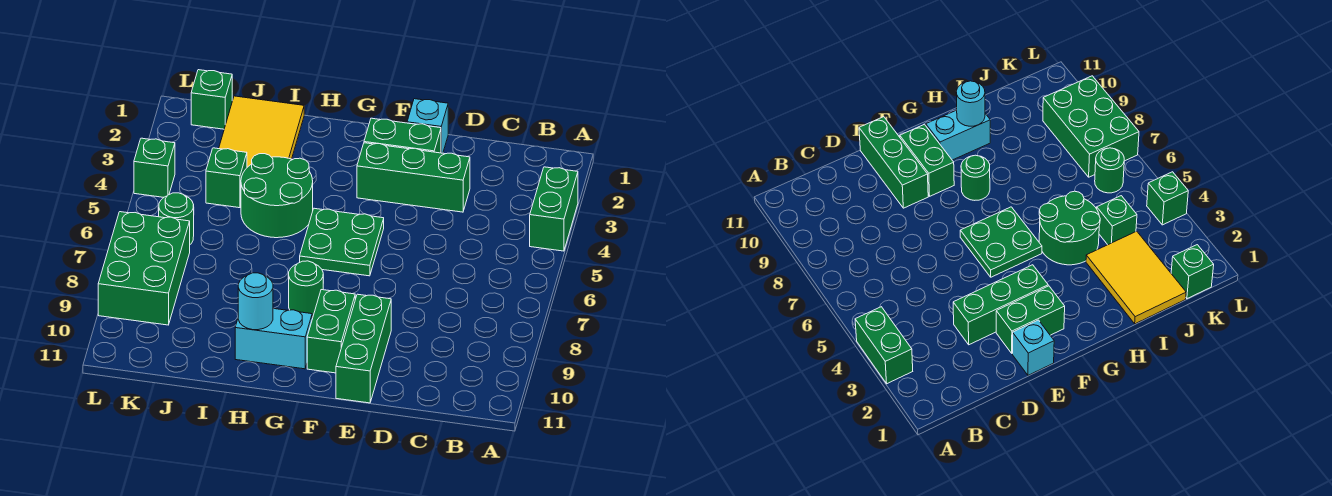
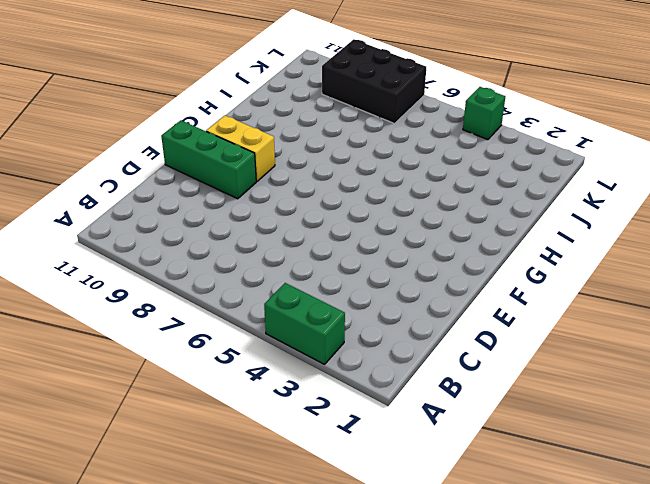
yellow 1x2 brick [206,116,275,181] -> green 1x2 brick [307,290,355,373]
black 2x3 brick [322,39,426,124] -> green 2x3 brick [98,212,190,325]
none -> green 1x3 brick [357,143,470,212]
none -> cyan 1x1 brick [407,99,448,153]
none -> green 1x2 brick [364,118,441,153]

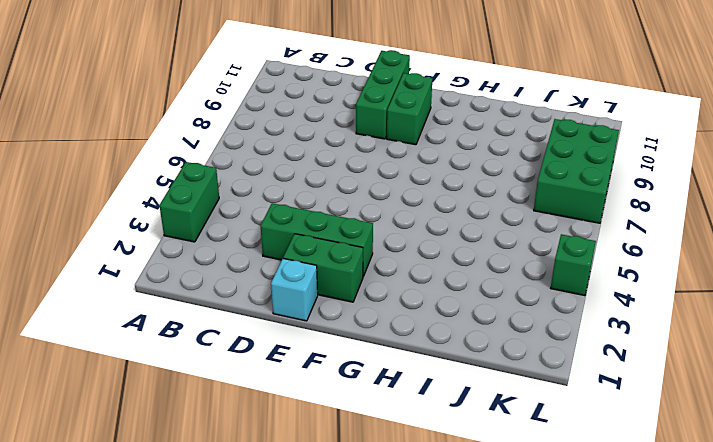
none -> green 2x2 plate [300,208,384,276]
none -> green 1x1 round brick [289,261,323,317]
none -> cyan 1x2 brick [235,308,312,369]

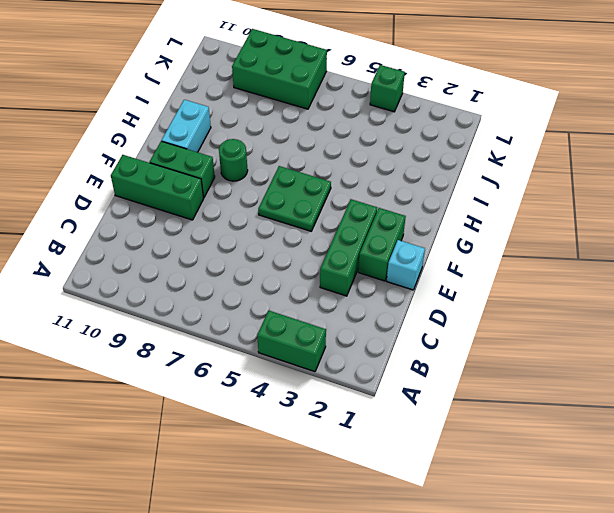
none -> green 2x2 round brick [241,154,313,238]
none -> yellow 2x3 tile [219,96,304,167]
none -> green 1x1 brick [206,148,247,208]

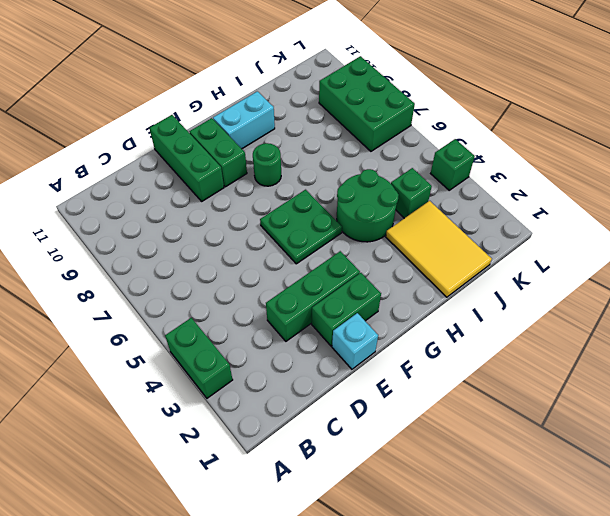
none -> green 1x1 brick [191,70,232,129]
none -> green 1x1 round brick [159,193,194,244]
none -> cyan 1x1 round brick [238,273,273,330]

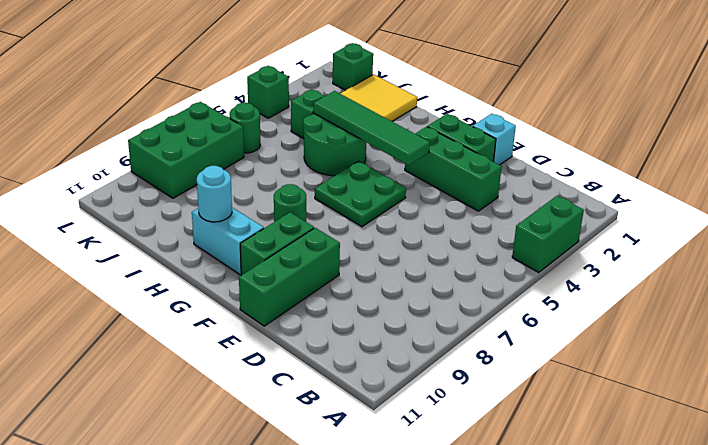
green 1x4 tile [313,91,430,165] -> none

